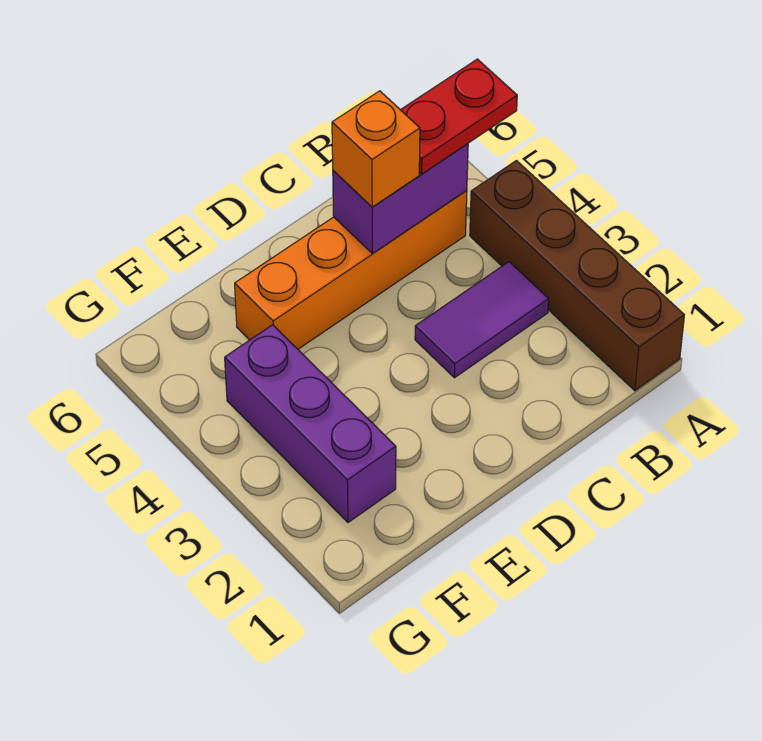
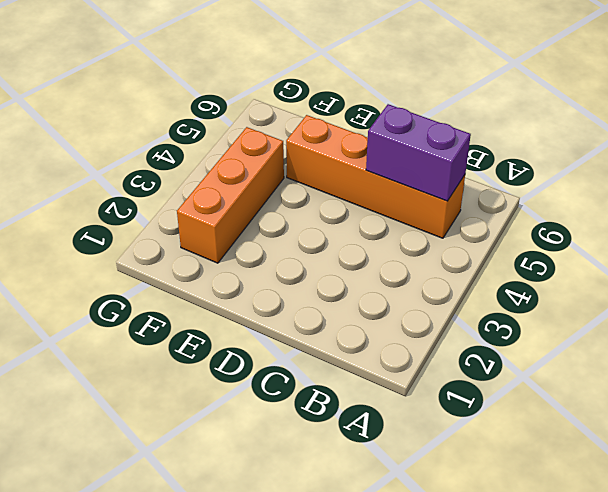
orange 1x3 brick [177,127,284,263] -> purple 1x3 brick [225,325,396,522]
none -> brown 1x4 brick [470,161,684,391]
none -> purple 1x2 tile [415,262,549,378]

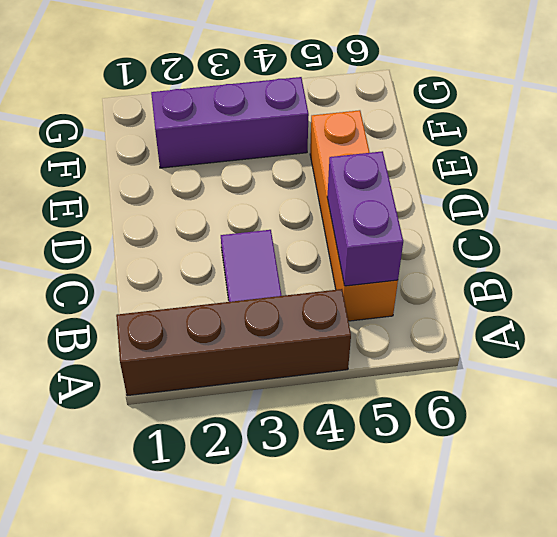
none -> red 1x2 plate [401,59,517,174]
none -> orange 1x1 brick [332,91,420,207]

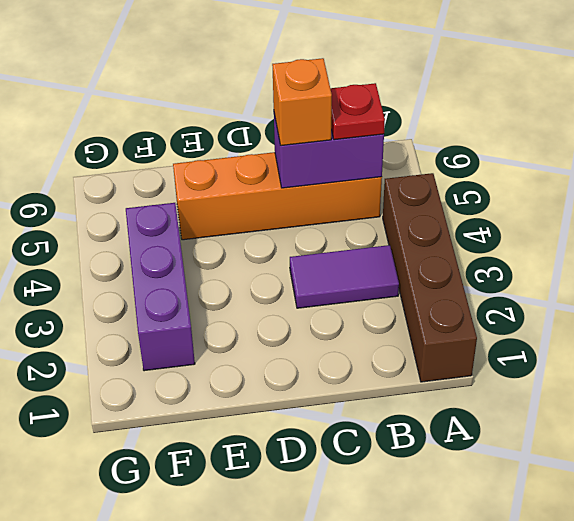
red 1x1 plate [330,83,385,140] -> red 1x2 plate [401,59,517,174]

